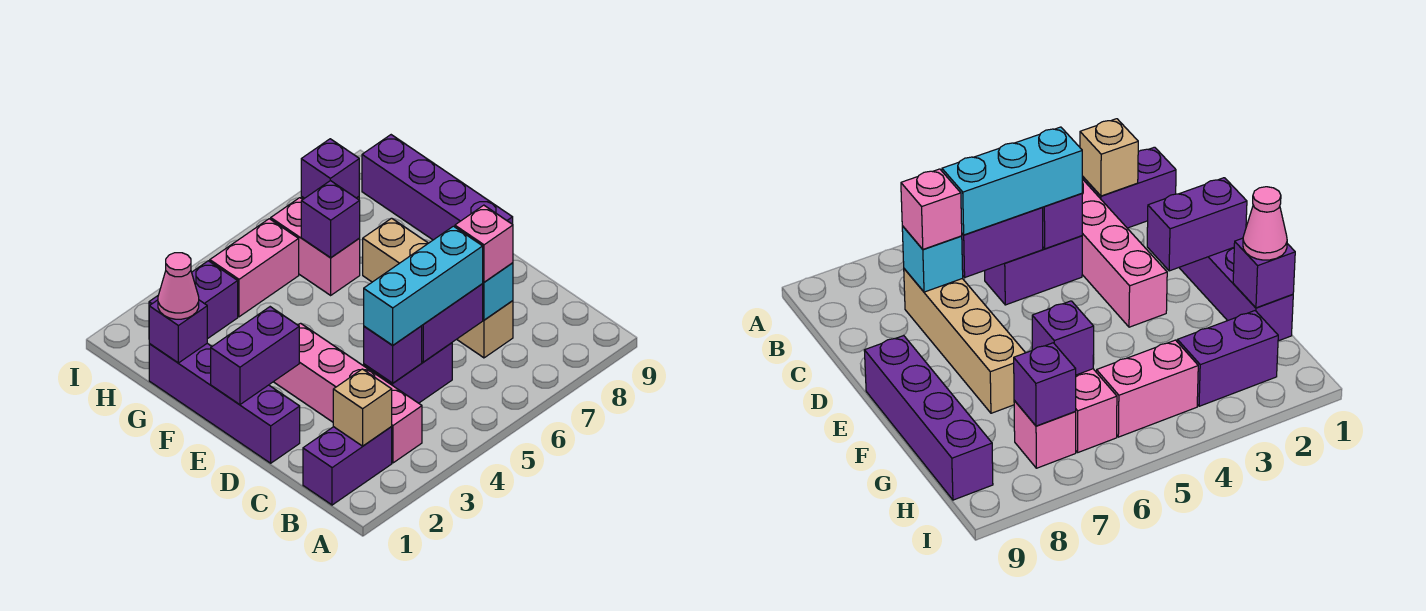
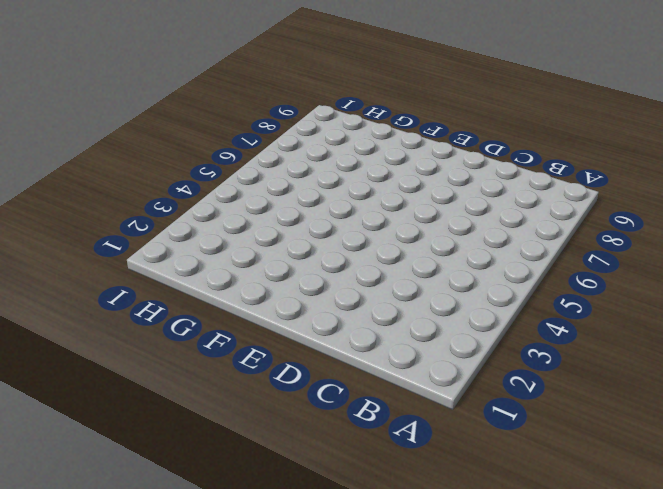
none -> purple 1x2 brick [303,427,392,505]
none -> pink 1x4 brick [274,323,422,463]
none -> purple 1x2 brick [364,343,452,403]

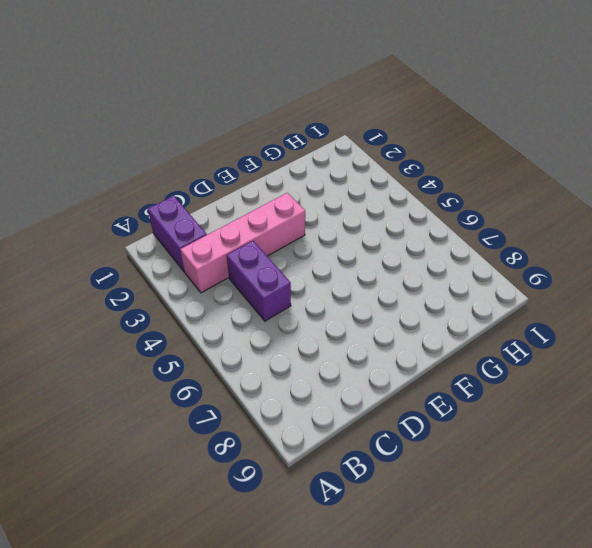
none -> tan 1x4 brick [363,218,513,358]
none -> purple 1x4 brick [149,343,300,463]
none -> purple 1x4 brick [362,135,513,240]

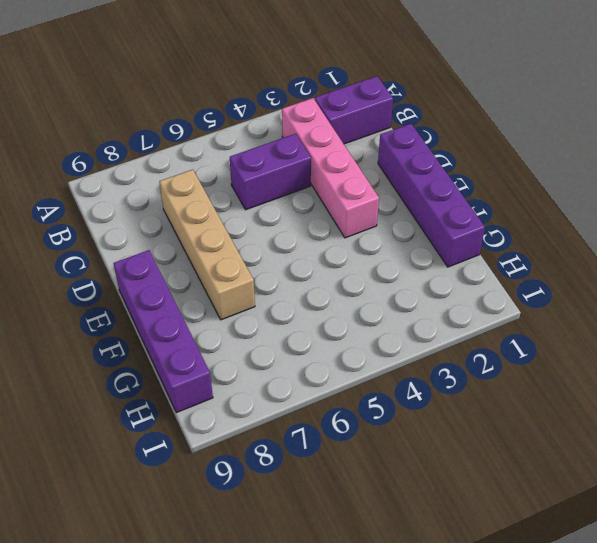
none -> pink 1x2 brick [271,198,360,295]
none -> purple 1x2 brick [149,261,238,339]
none -> pink 1x2 brick [210,219,299,317]

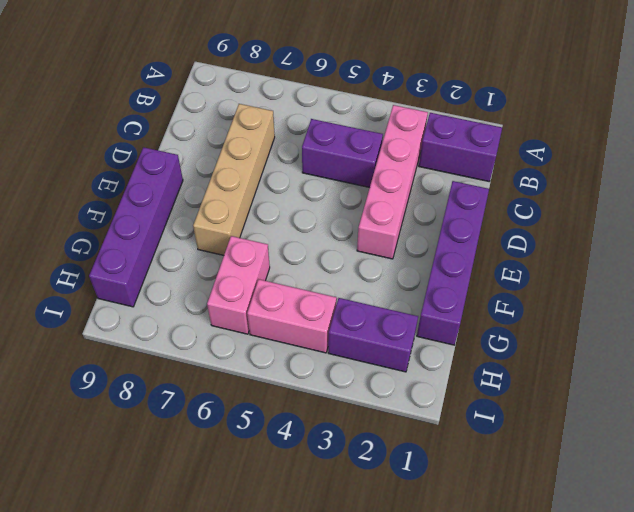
none -> pink 1x1 brick [1014,401,1076,468]
none -> tan 1x1 brick [333,369,392,446]
none -> purple 1x1 brick [364,326,422,383]

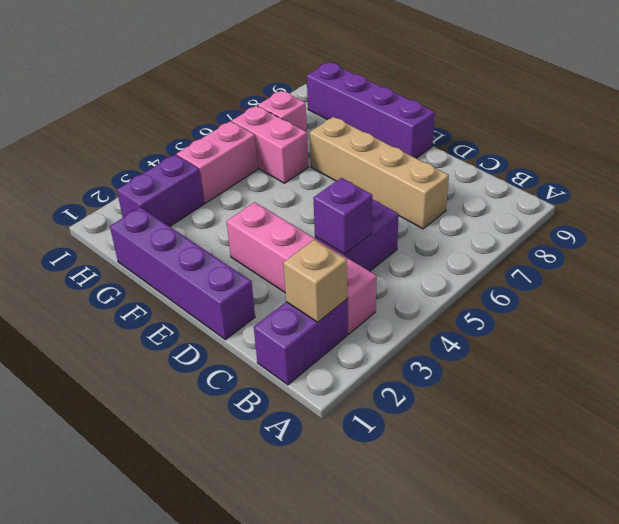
none -> purple 1x2 brick [422,284,483,362]
none -> cyan 1x1 brick [483,263,513,320]
none -> purple 1x2 brick [211,307,299,405]

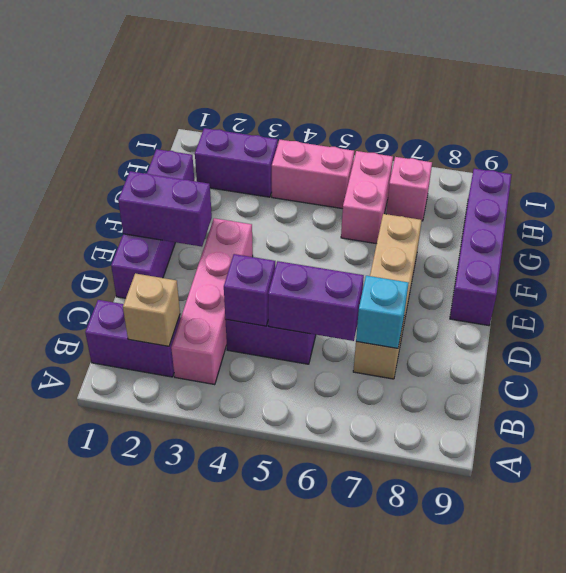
none -> purple 1x1 brick [149,300,207,363]
none -> purple 1x1 brick [301,181,360,257]
none -> purple 1x1 brick [301,139,359,198]

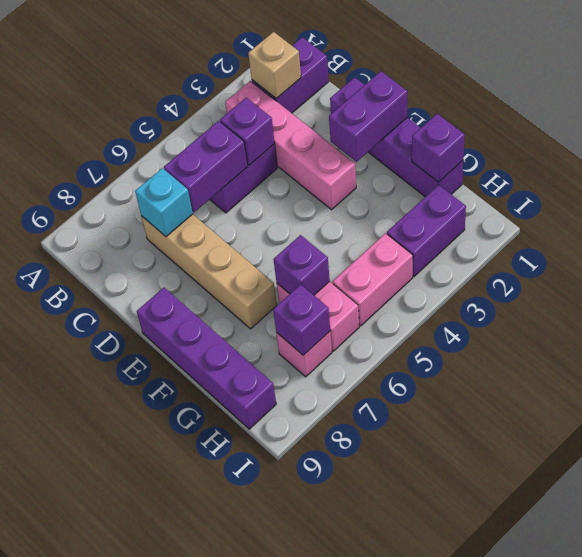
none -> cyan 1x3 brick [364,226,483,345]
none -> pink 1x1 brick [455,205,513,282]
none -> pink 1x1 cone [158,253,199,319]

